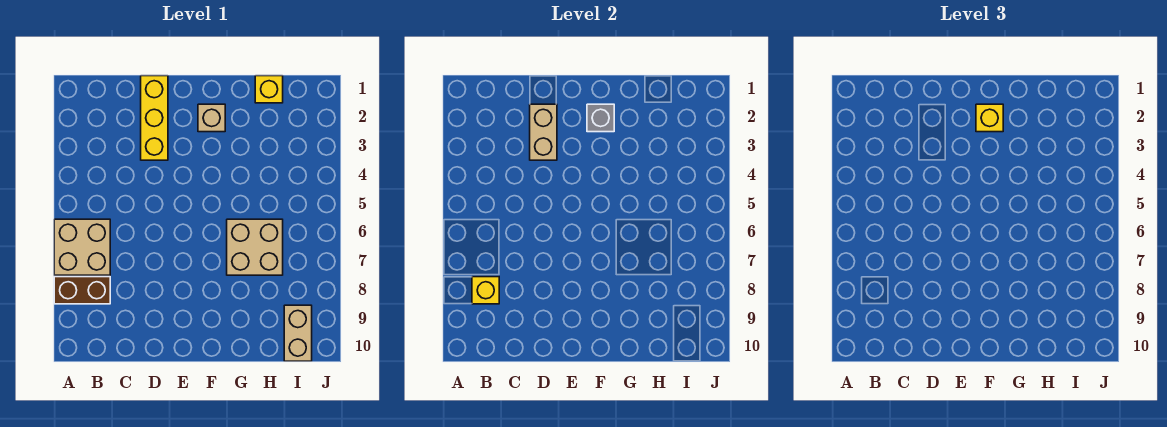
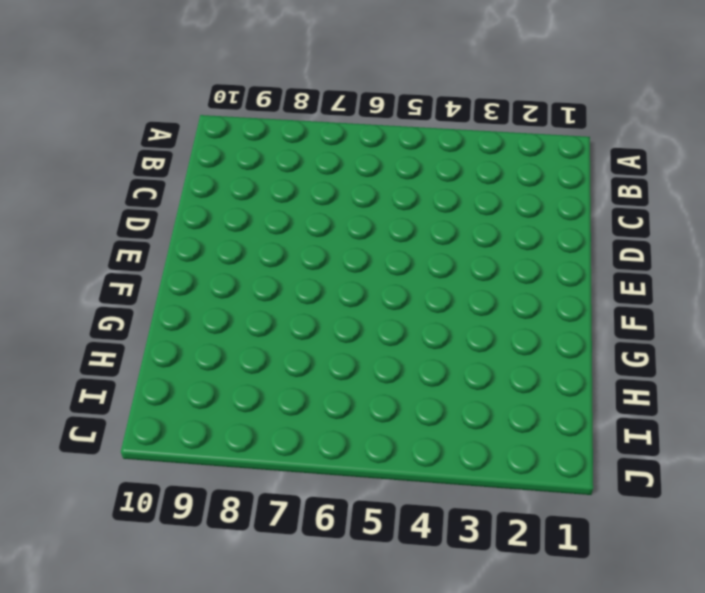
none -> tan 2x2 brick [54,219,110,275]
none -> brown 1x2 brick [54,277,110,304]

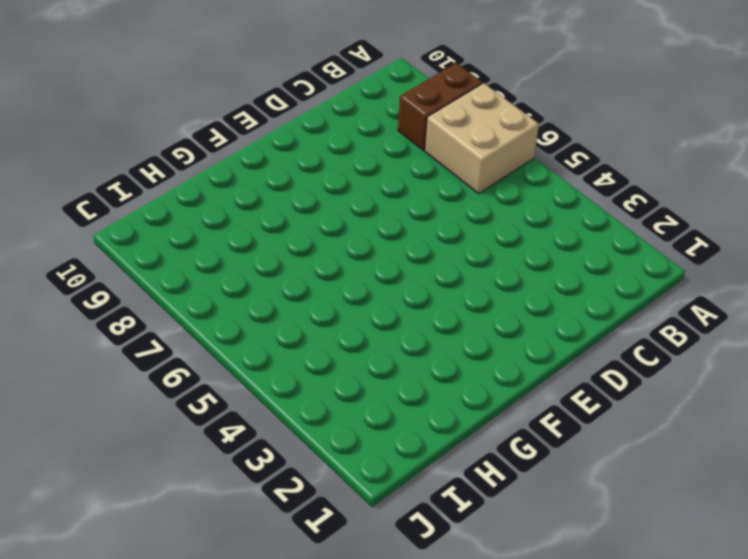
none -> yellow 1x3 brick [141,76,168,160]
none -> tan 1x1 brick [198,104,225,132]

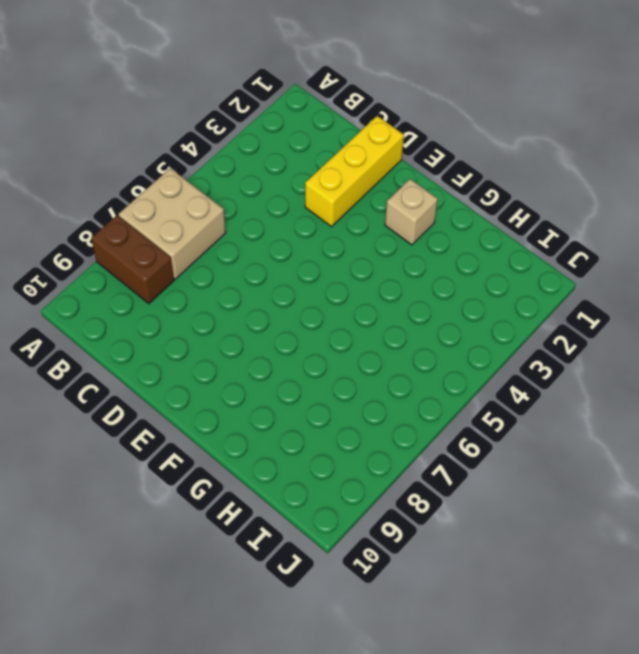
none -> tan 2x2 brick [227,219,283,275]
none -> yellow 1x1 brick [255,76,283,103]

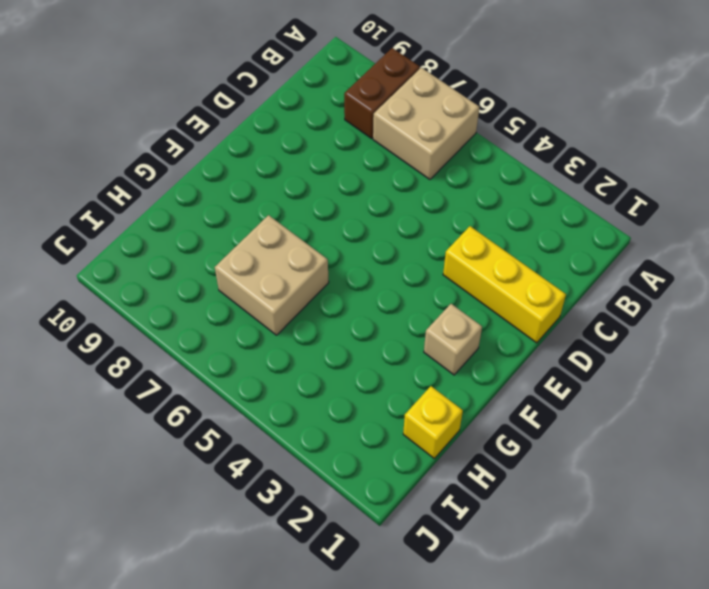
none -> tan 1x2 brick [284,305,312,361]
none -> yellow 1x1 brick [472,277,499,304]

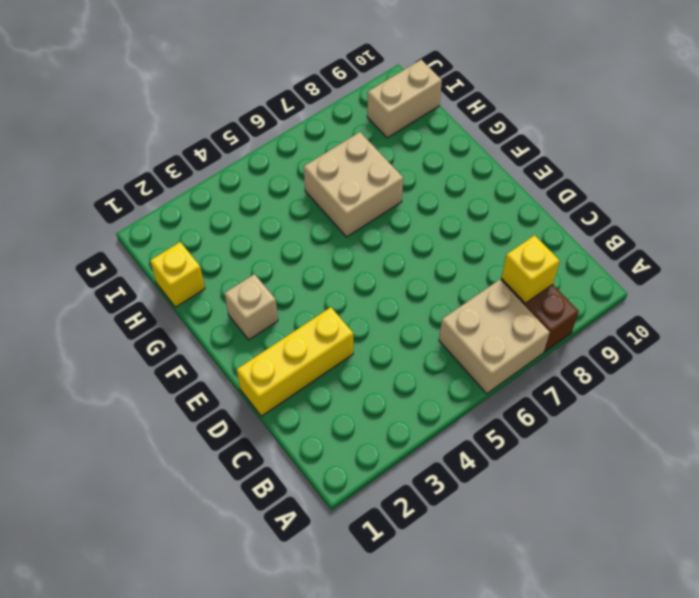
none -> tan 1x2 brick [530,104,557,160]
none -> grey 1x1 brick [587,104,614,132]

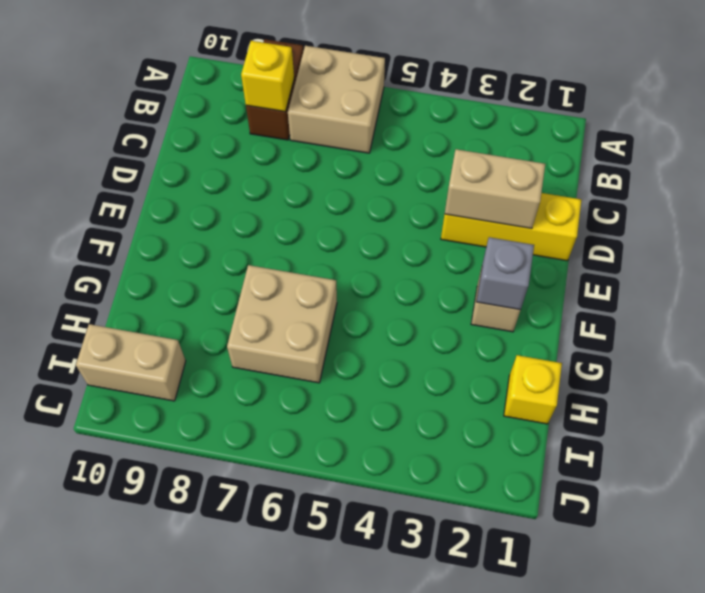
none -> yellow 1x1 brick [976,104,1003,132]

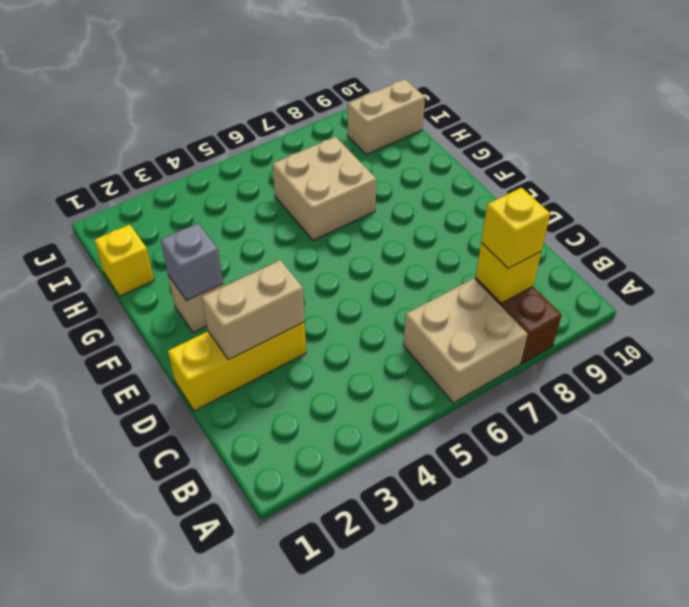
yellow 1x1 brick [481,188,550,268] -> yellow 1x1 brick moved to [976,104,1003,132]

